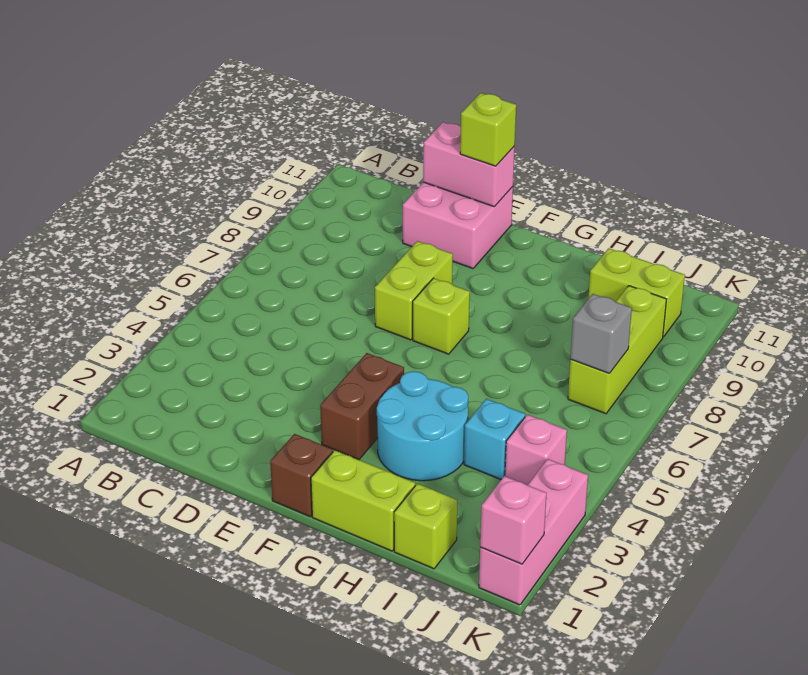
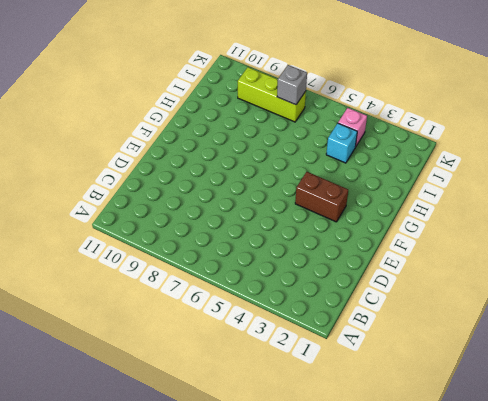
none -> pink 2x2 brick [403,182,513,268]
none -> lime 1x2 brick [375,241,453,340]
none -> brown 1x1 brick [270,434,333,517]

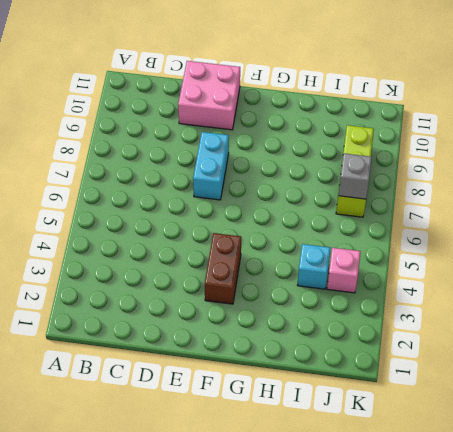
cyan 1x2 brick [193,132,229,200] -> lime 1x2 brick [375,241,453,340]
none -> brown 1x1 brick [270,434,333,517]
none -> lime 1x1 brick [413,278,470,354]
none -> lime 1x2 brick [311,450,415,551]

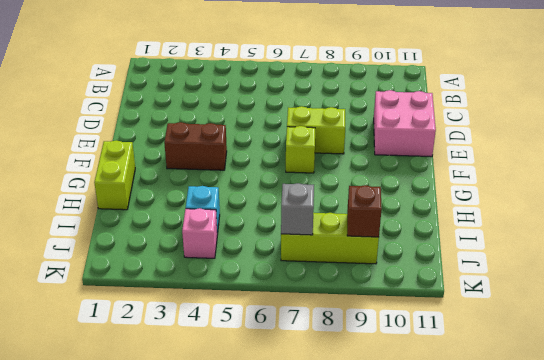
brown 1x1 brick [347,185,382,237] -> brown 1x1 brick moved to [270,434,333,517]
none -> cyan 2x2 round brick [377,371,468,481]
none -> lime 1x1 brick [394,484,457,569]
none -> lime 1x2 brick [588,248,685,337]

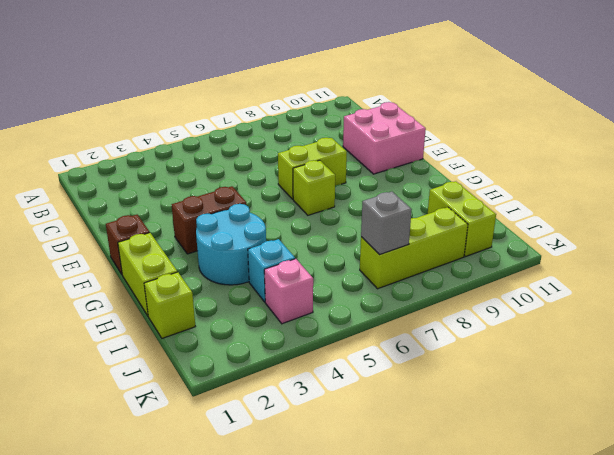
none -> pink 1x3 brick [479,459,588,605]
none -> pink 1x2 brick [423,122,515,207]
none -> pink 1x1 brick [480,476,547,564]

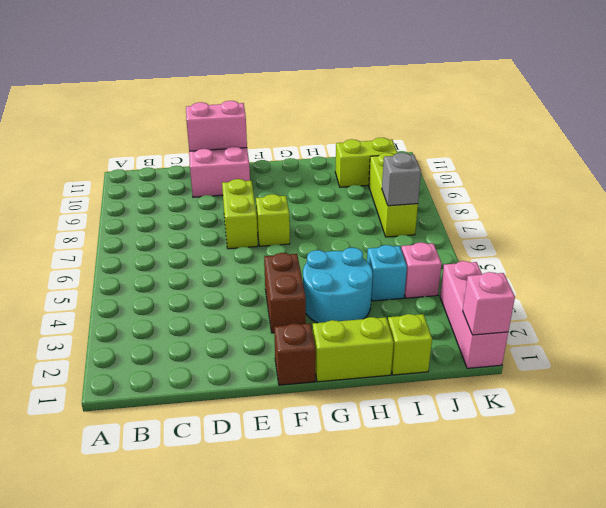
none -> lime 1x1 brick [460,93,516,166]

